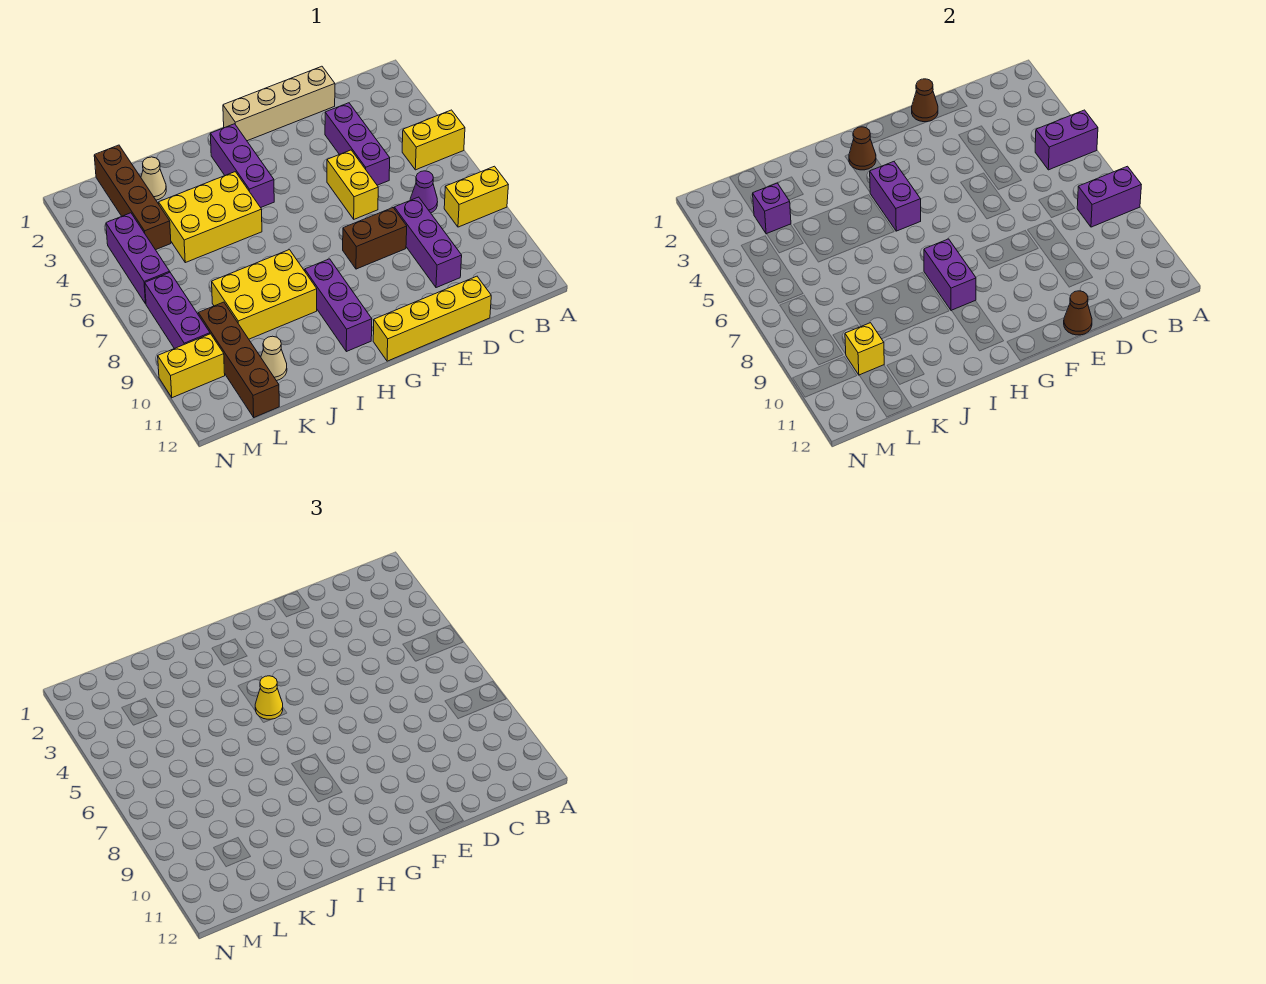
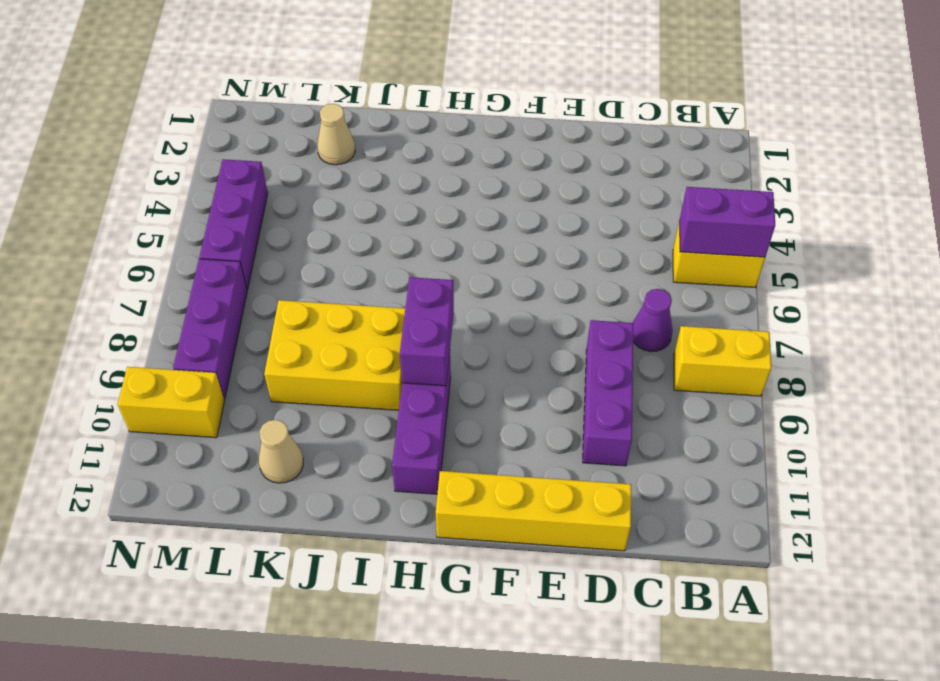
none -> tan 1x4 brick [223,66,335,141]
none -> purple 1x3 brick [325,103,390,185]
none -> yellow 1x2 brick [327,150,378,219]
none -> brown 1x2 brick [343,208,407,269]

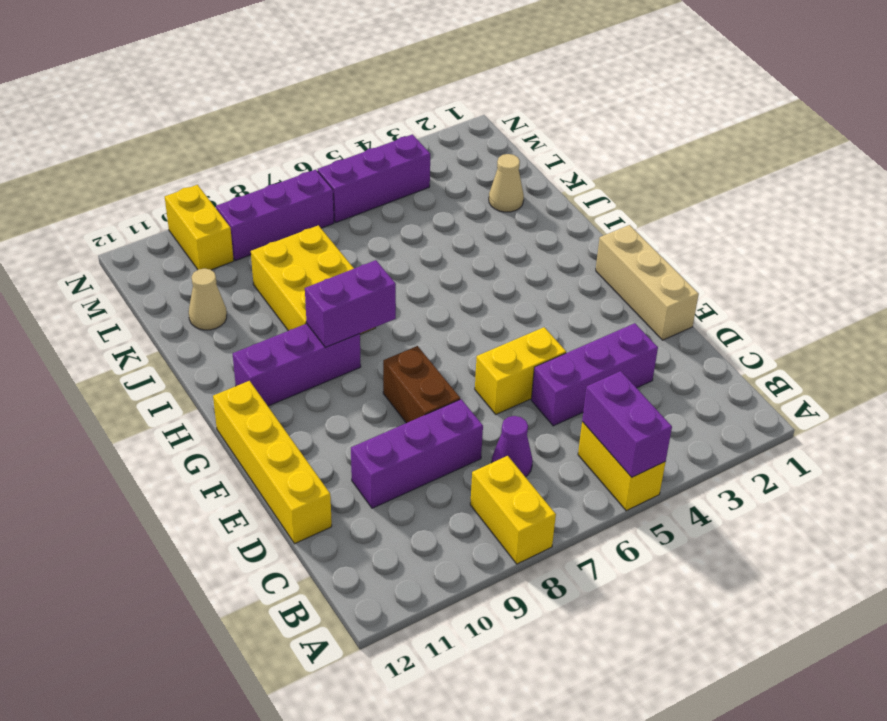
tan 1x3 brick [596,225,699,340] -> tan 1x4 brick [223,66,335,141]
none -> purple 1x3 brick [210,124,274,208]
none -> yellow 2x3 brick [159,172,262,263]
none -> brown 1x4 brick [94,145,171,250]
none -> brown 1x4 brick [198,302,279,417]

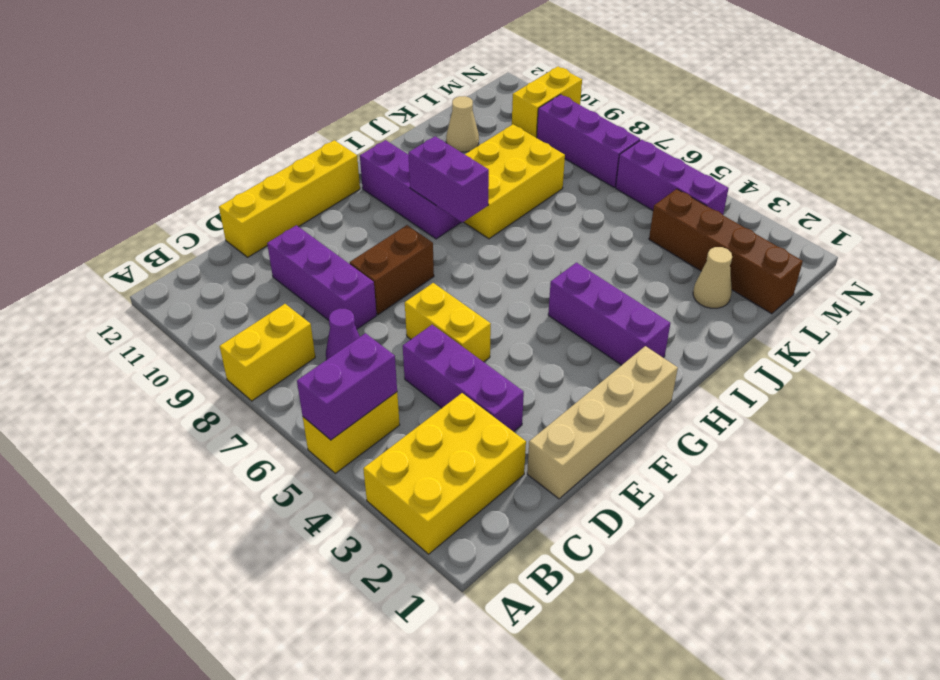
yellow 2x3 brick [363,393,526,554] -> yellow 2x3 brick moved to [159,172,262,263]
none -> brown 1x4 brick [198,302,279,417]
none -> purple 1x2 brick [1077,166,1141,227]
none -> brown 1x1 cone [912,79,938,122]
none -> brown 1x1 cone [1064,291,1092,335]

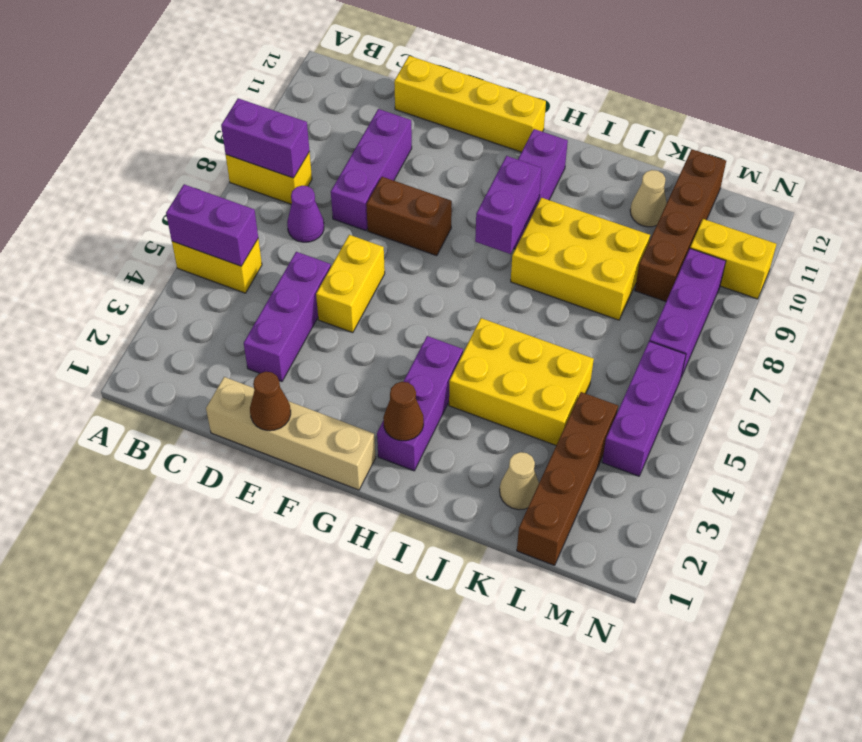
none -> brown 1x1 cone [1064,291,1092,335]
none -> purple 1x2 brick [870,162,921,231]
none -> purple 1x1 brick [753,183,791,234]
none -> yellow 1x1 brick [845,323,884,375]

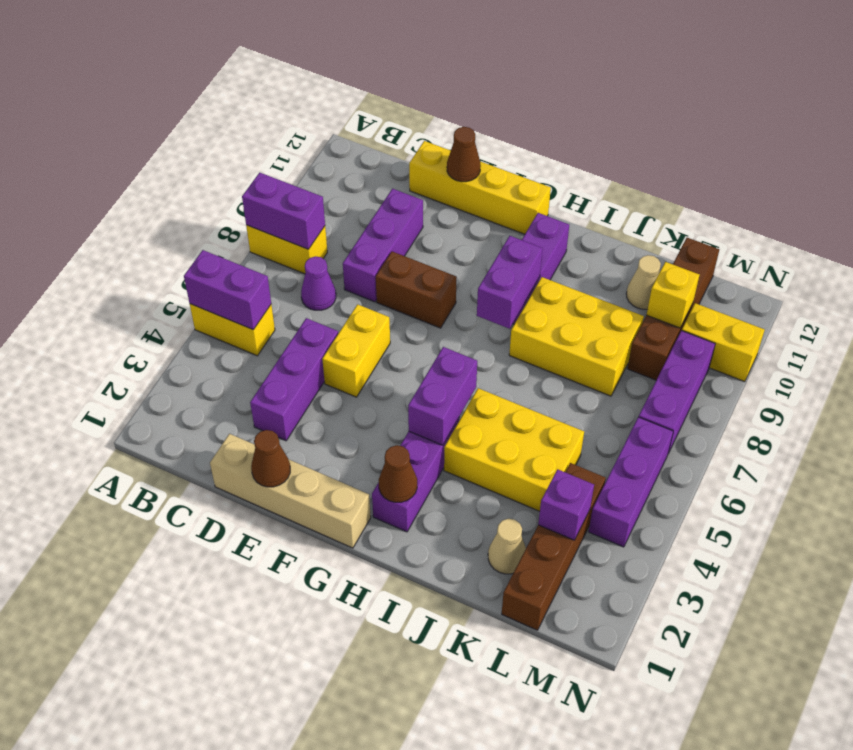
none -> yellow 1x1 cone [255,676,283,719]

